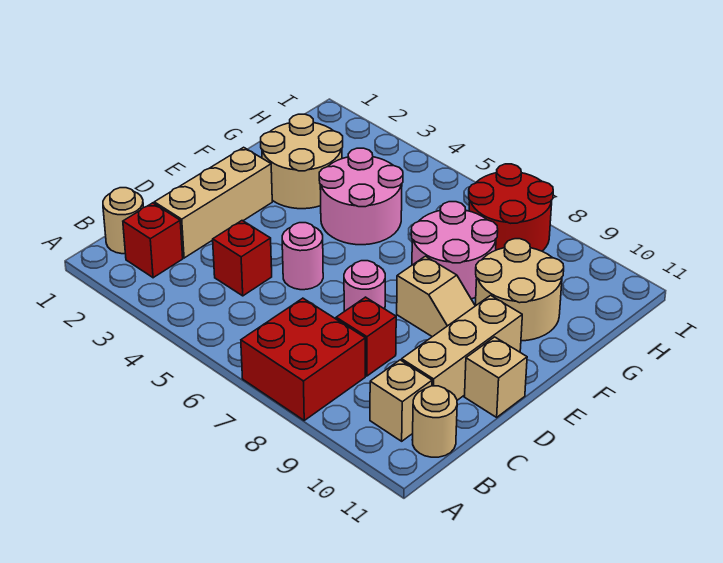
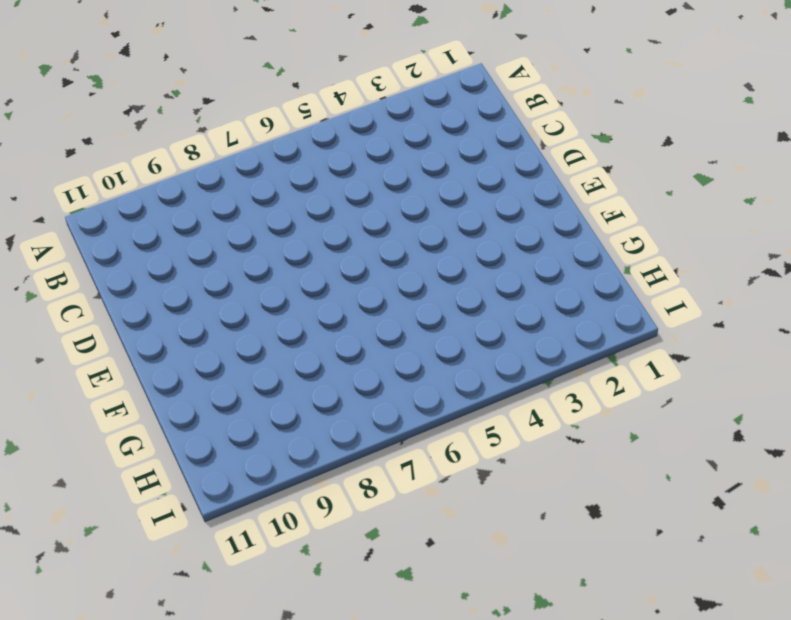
none -> red 2x2 brick [241,298,365,420]
none -> tan 1x1 round brick [103,188,144,254]
none -> red 1x1 brick [123,203,183,278]

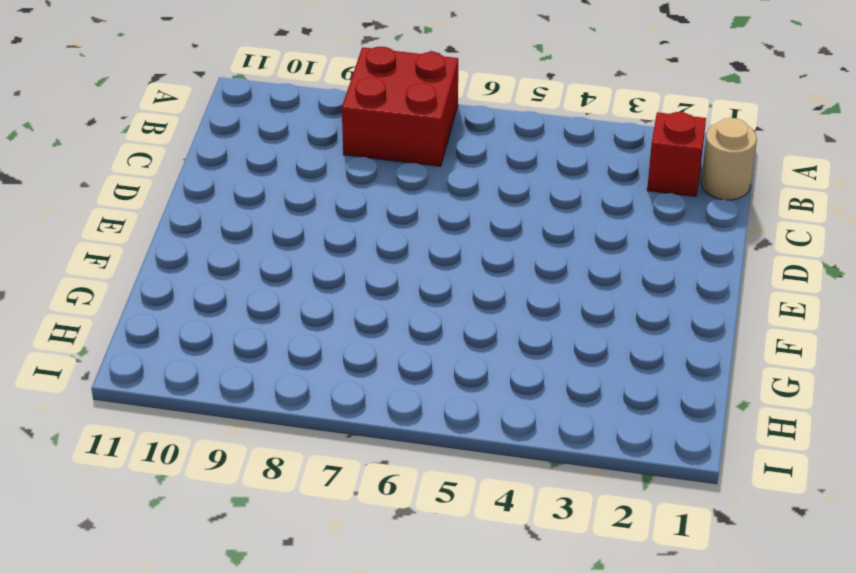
none -> tan 1x1 brick [370,360,432,441]
none -> tan 1x1 round brick [412,386,457,457]
none -> tan 1x3 brick [154,147,272,258]

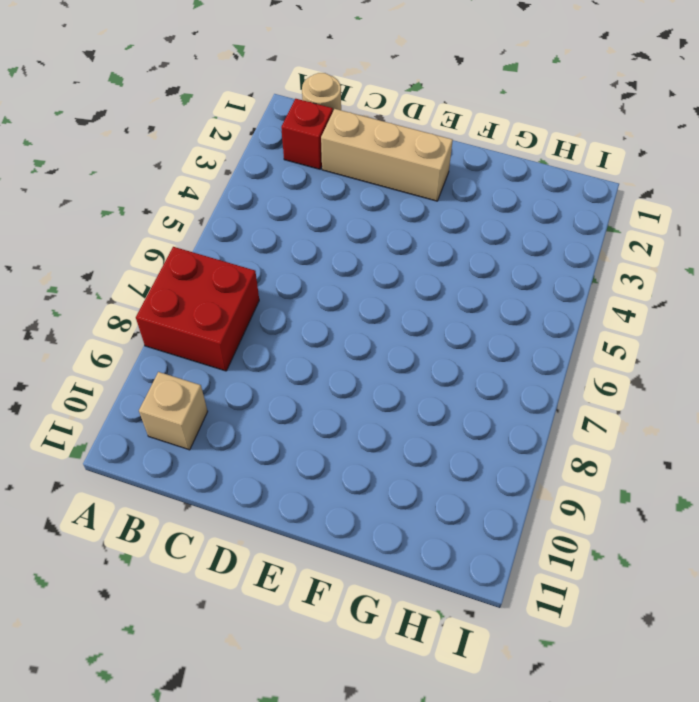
none -> tan 1x1 round brick [412,386,457,457]
none -> red 1x1 brick [213,221,272,296]
none -> red 1x1 brick [336,297,396,376]

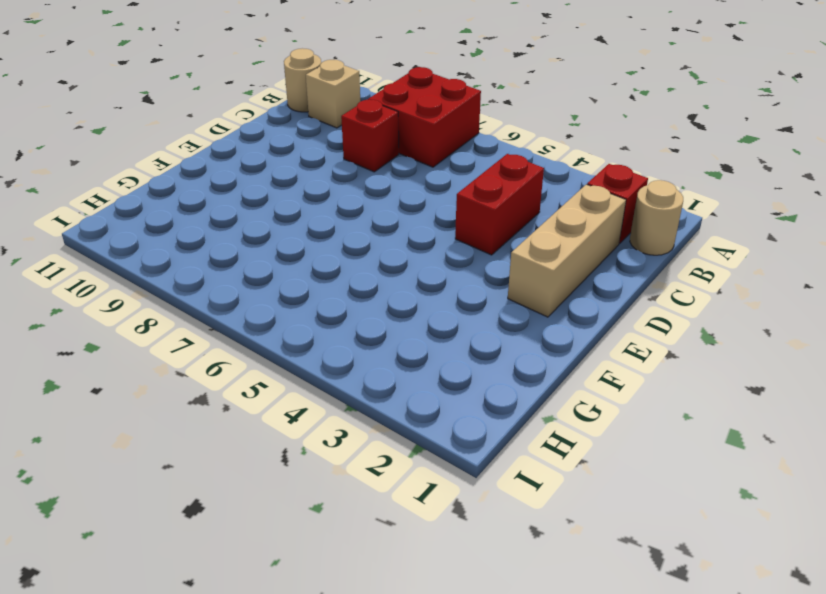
red 1x2 brick [455,154,544,255] -> red 1x1 brick [213,221,272,296]
none -> tan 1x3 brick [402,295,522,400]
none -> pink 1x1 round brick [282,223,323,290]
none -> pink 1x1 round brick [344,261,385,311]

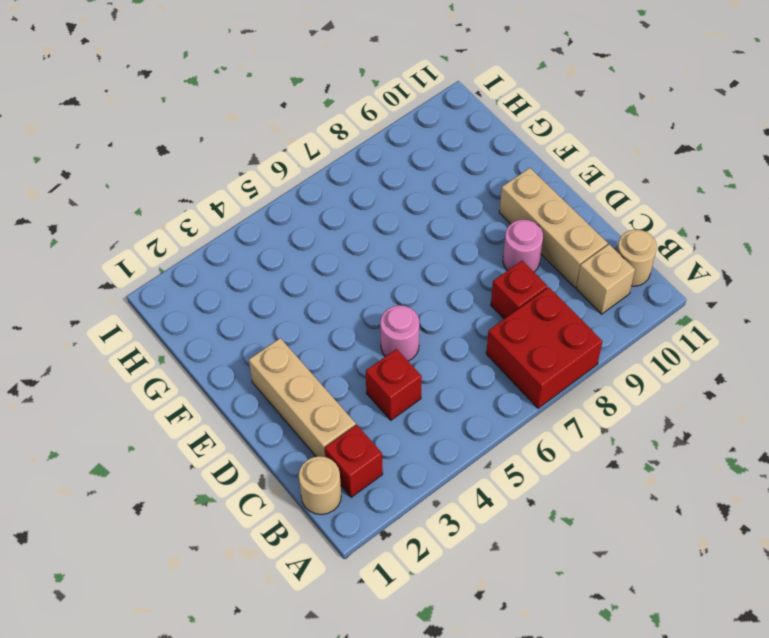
pink 1x1 round brick [503,220,543,272] -> pink 1x1 round brick moved to [344,261,385,311]
none -> tan 1x1 brick [465,337,527,417]
none -> tan 1x2 slope [397,256,475,337]
none -> tan 2x2 round brick [261,114,343,209]

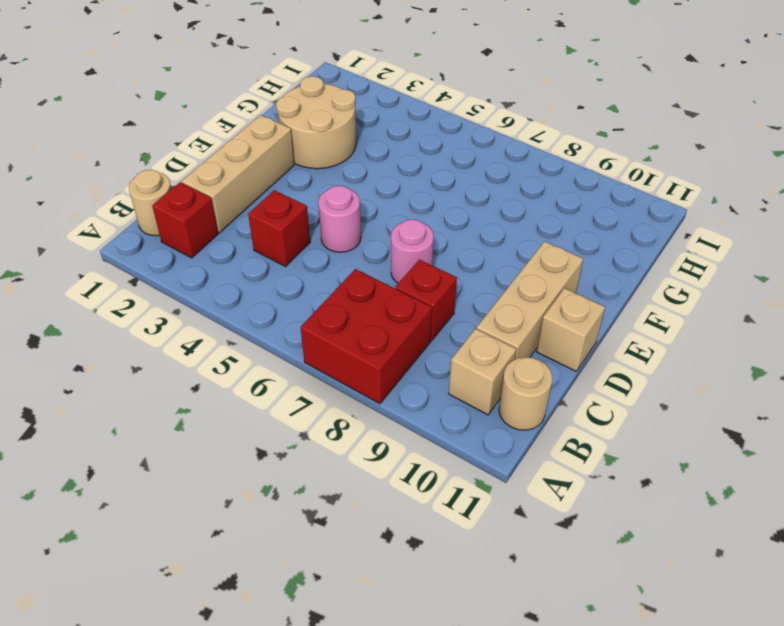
none -> tan 1x2 slope [397,256,475,337]
none -> pink 2x2 round brick [319,148,403,245]
none -> pink 2x2 round brick [411,202,498,299]

